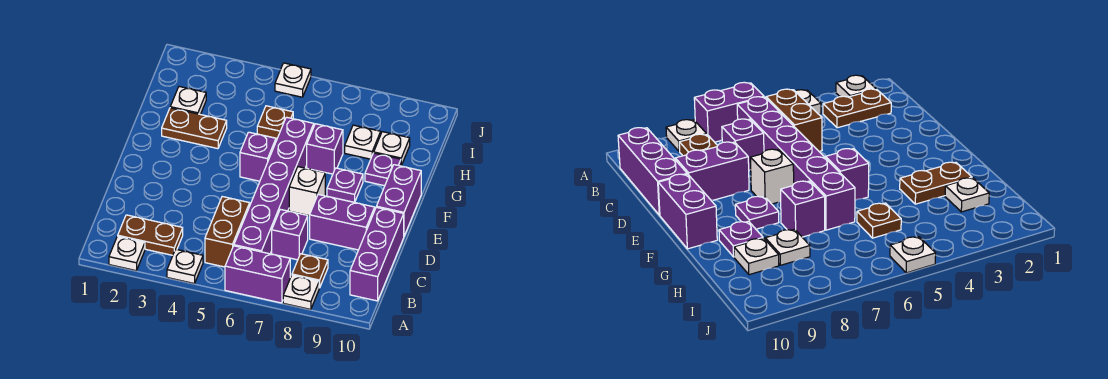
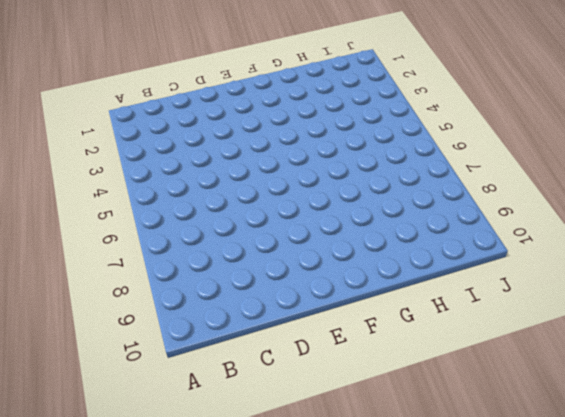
none -> white 1x1 plate [109,236,145,271]
none -> white 1x1 plate [167,249,203,284]
none -> purple 1x2 brick [225,246,290,303]

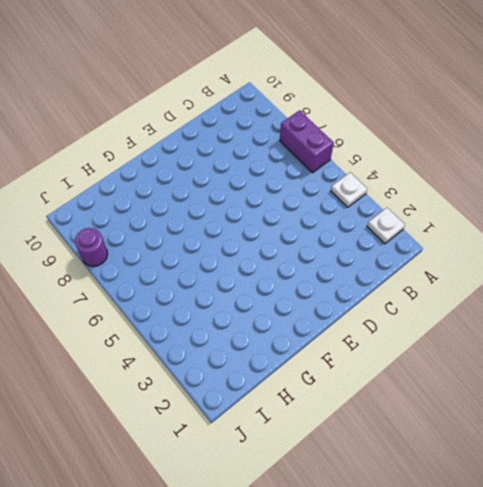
purple 1x1 round brick [75,228,108,266] -> none
none -> white 1x1 plate [283,275,319,309]
none -> brown 1x2 plate [118,215,183,255]
none -> brown 1x2 brick [205,197,250,267]

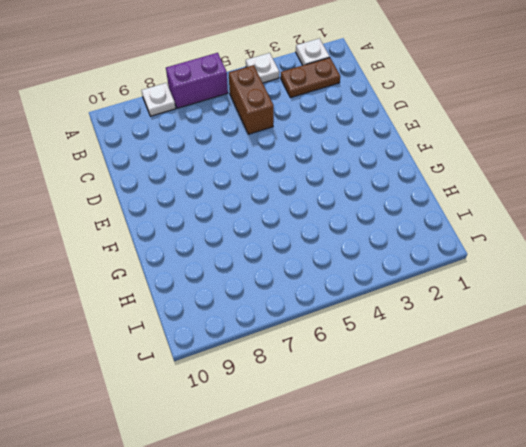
none -> purple 1x6 brick [234,117,314,254]
none -> brown 1x1 plate [292,254,328,288]
none -> purple 1x3 brick [350,207,404,301]

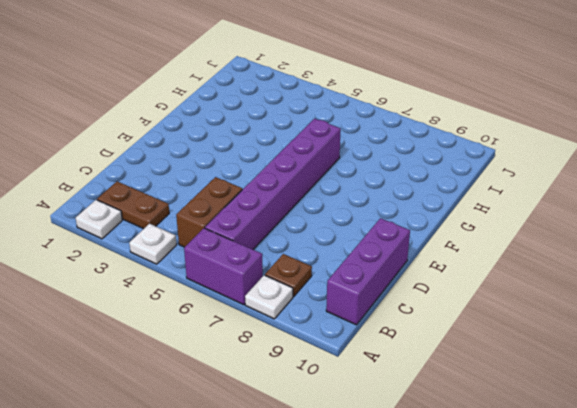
none -> purple 1x1 brick [272,209,308,260]
none -> purple 1x2 brick [310,195,375,250]
none -> white 1x1 brick [289,167,325,216]

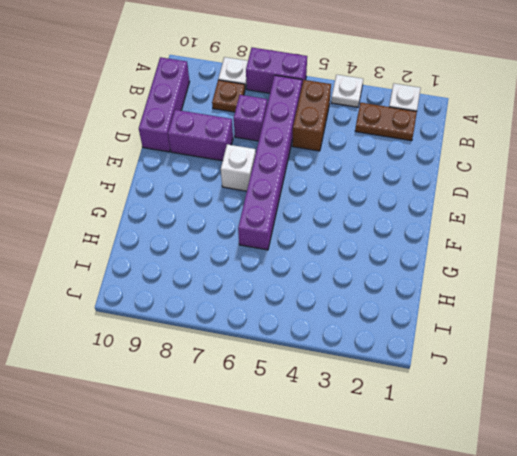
none -> purple 1x2 brick [376,165,421,236]
none -> purple 1x1 brick [240,132,276,181]
none -> purple 1x1 plate [327,168,363,202]

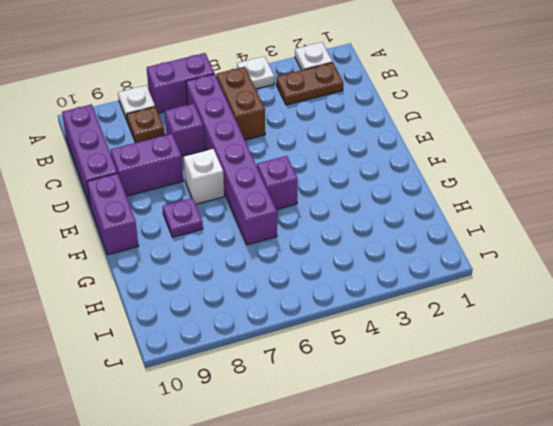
none -> brown 1x2 plate [162,108,227,149]
none -> purple 1x1 brick [307,124,343,174]
none -> purple 1x1 plate [365,153,401,186]

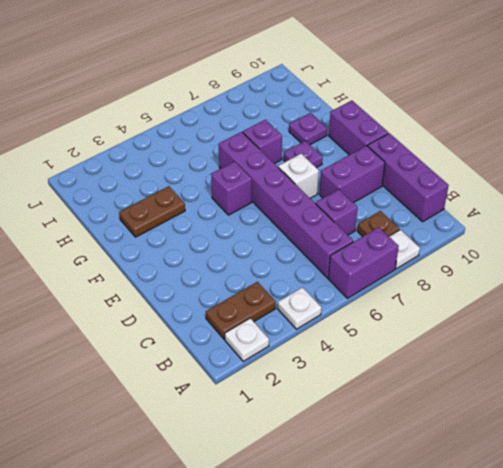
none -> brown 1x2 brick [205,197,250,267]
none -> white 1x1 plate [170,87,206,114]
none -> brown 1x1 plate [257,106,293,138]

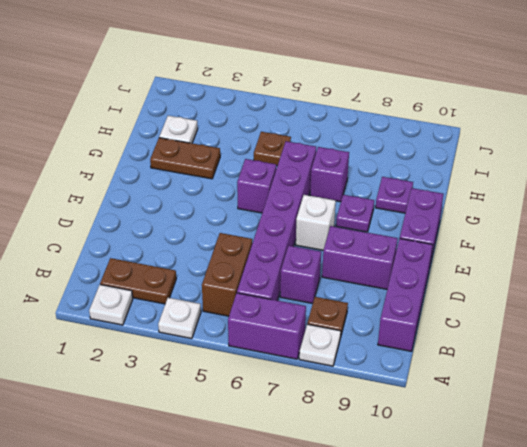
none -> white 1x1 plate [345,125,381,159]
none -> white 1x1 plate [374,132,410,165]
none -> white 1x1 plate [275,63,311,97]

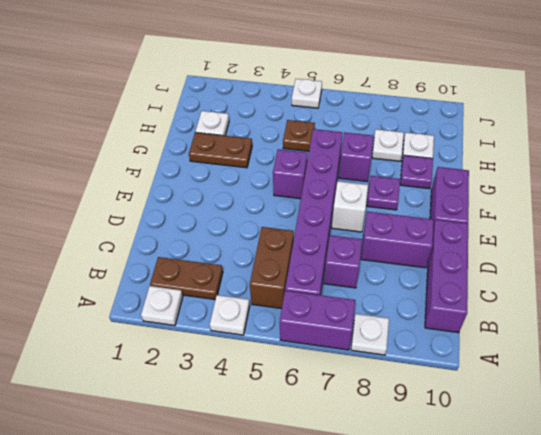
none -> brown 1x1 plate [292,254,328,288]

